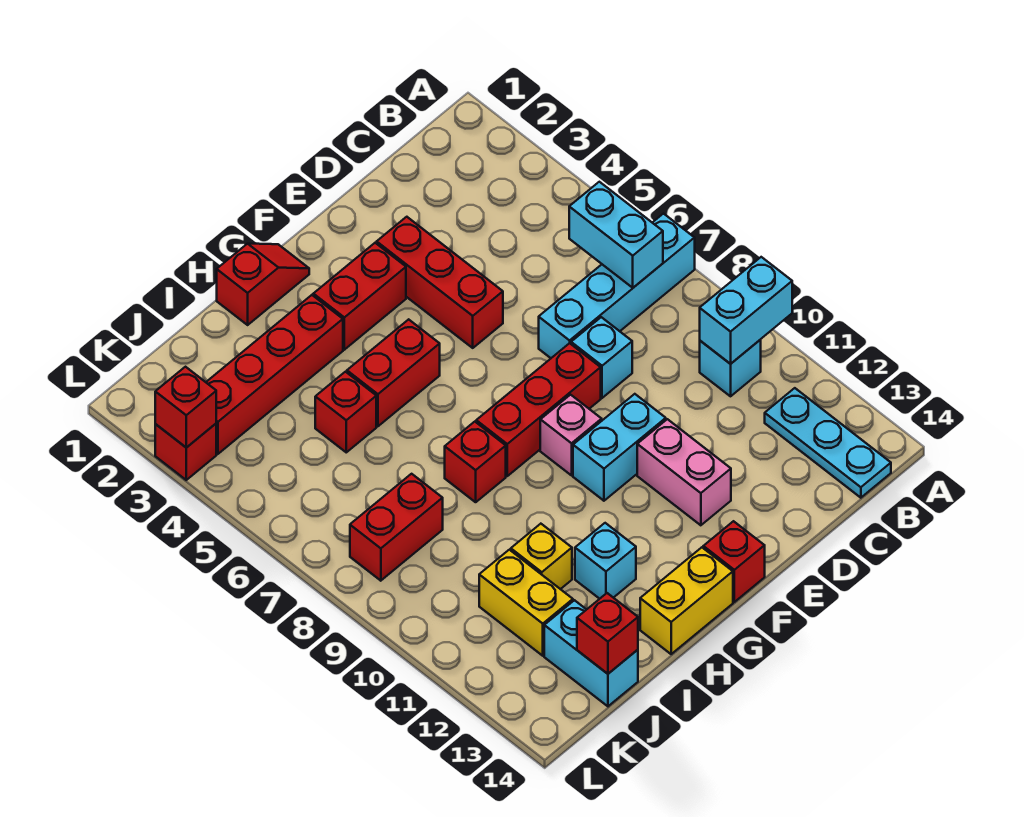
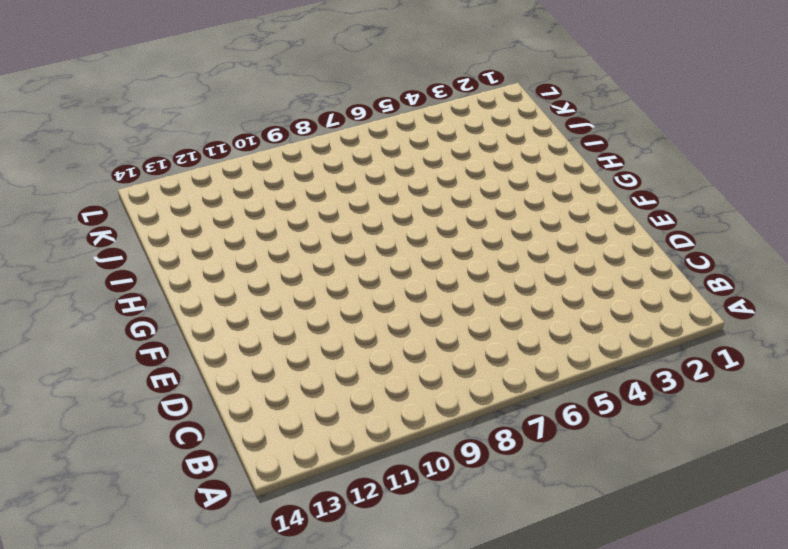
none -> cyan 1x4 brick [539,214,695,358]
none -> cyan 1x1 brick [700,340,761,396]
none -> cyan 1x3 plate [765,388,891,498]

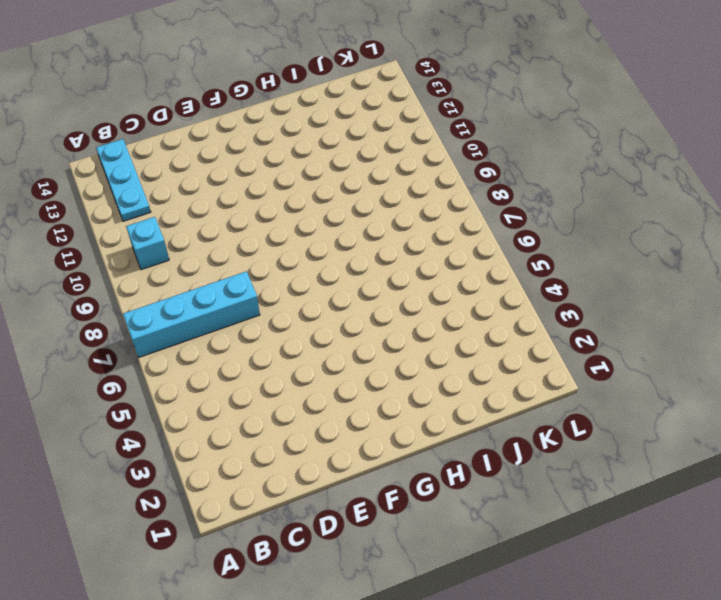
none -> cyan 1x1 brick [571,317,632,398]
none -> red 1x3 brick [377,217,503,348]
none -> red 1x3 brick [476,343,601,476]

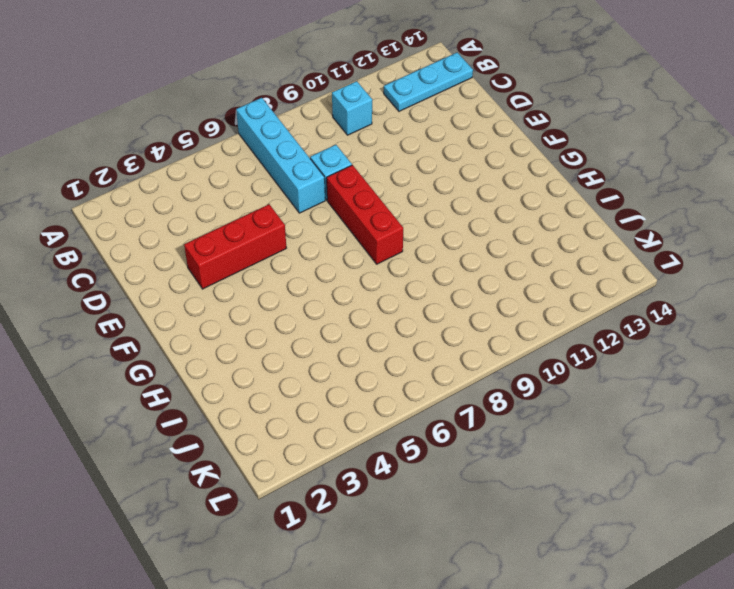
none -> cyan 1x2 brick [573,394,666,501]
none -> pink 1x2 brick [637,419,731,525]
none -> red 1x2 brick [313,243,406,350]

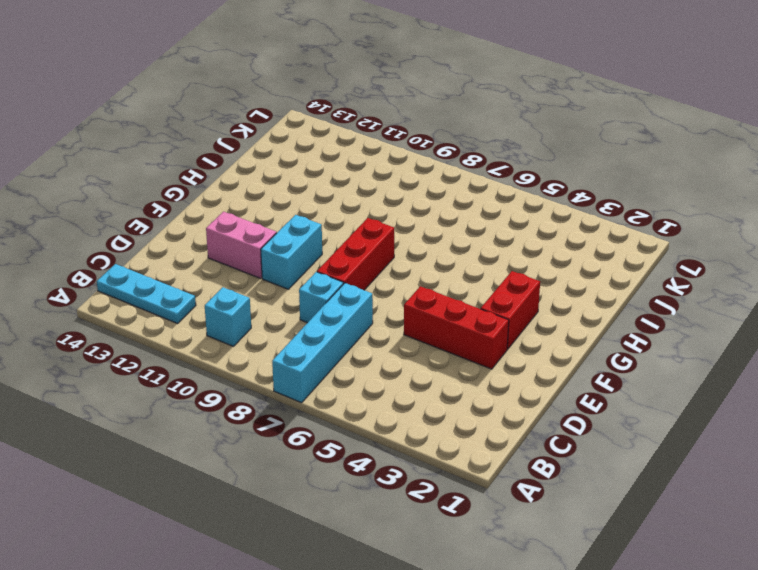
none -> pink 1x1 brick [540,395,602,475]
none -> red 1x1 brick [703,521,765,602]
none -> red 1x2 slope [217,244,309,325]

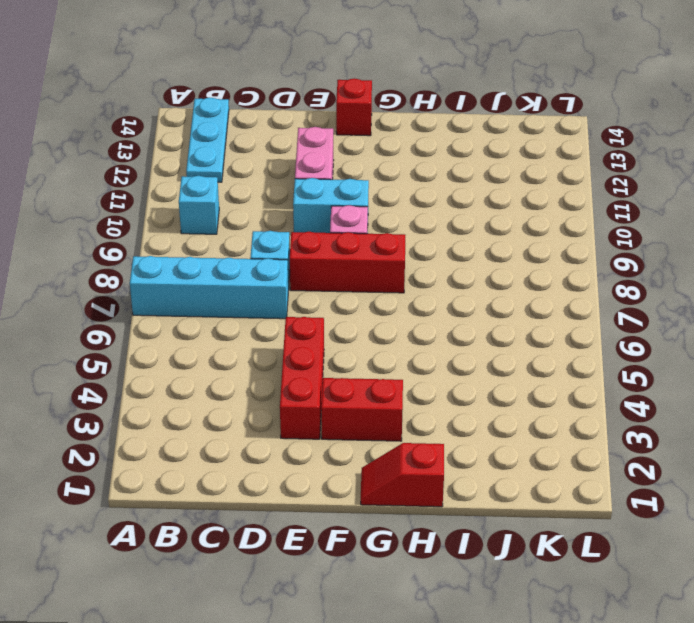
none -> red 1x2 brick [347,319,440,426]
none -> yellow 1x2 brick [640,547,733,654]
none -> red 1x4 brick [206,295,343,454]

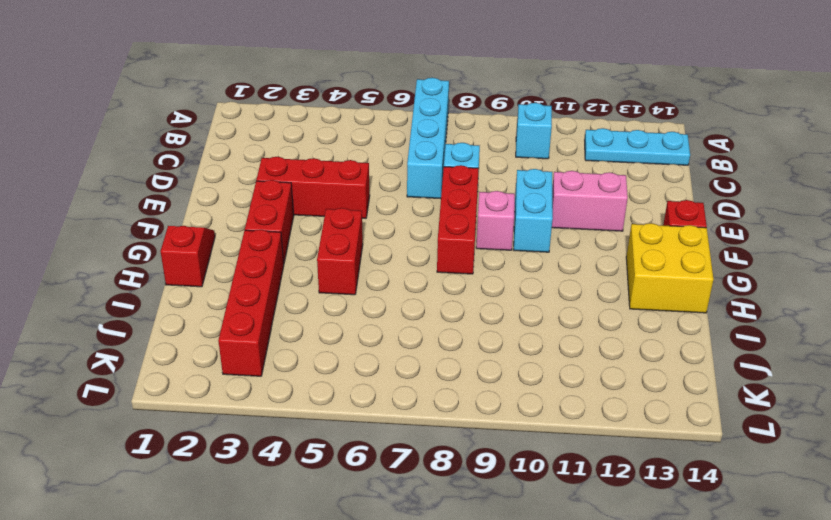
yellow 2x2 brick [626,223,714,313] -> yellow 1x2 brick [640,547,733,654]
none -> red 1x1 brick [445,422,506,502]
none -> cyan 1x1 brick [575,523,636,599]
none -> red 1x1 brick [315,372,376,452]

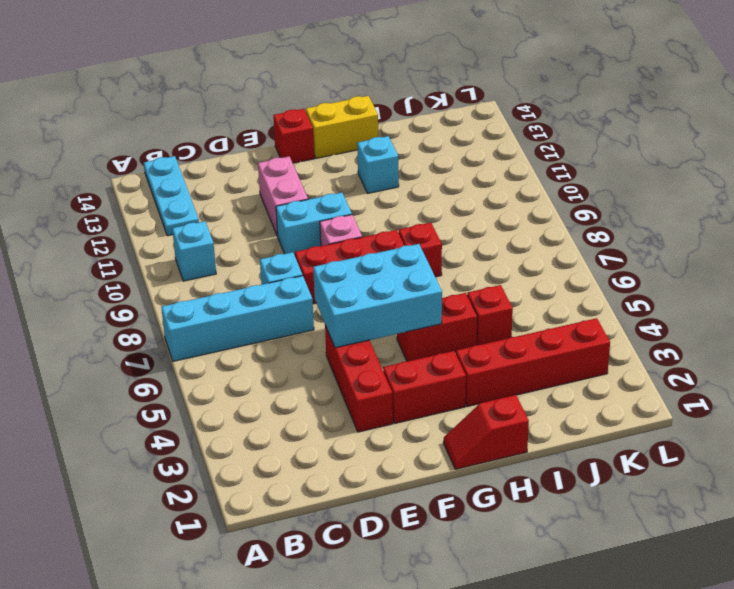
cyan 2x3 brick [313,244,442,348] -> none
none -> yellow 1x1 brick [511,524,572,589]
none -> red 1x2 brick [350,474,443,581]
none -> yellow 1x2 brick [479,550,573,656]

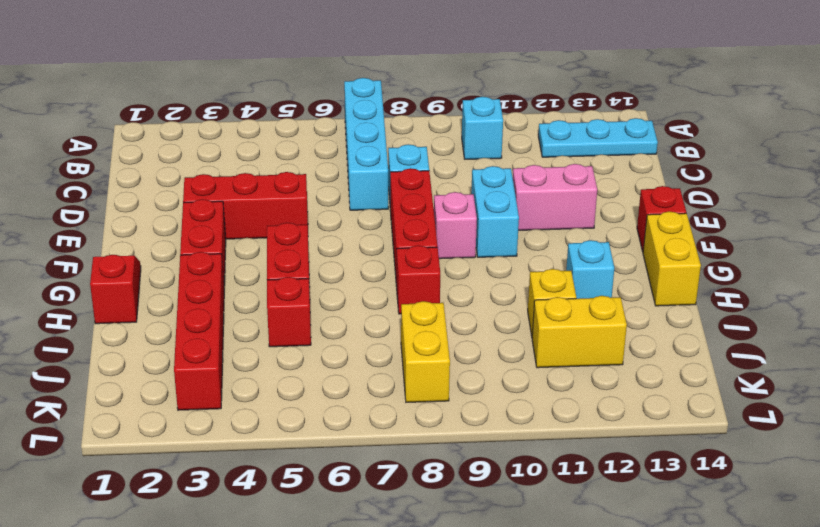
yellow 1x2 brick [401,301,450,402] -> red 1x2 brick [350,474,443,581]
none -> cyan 1x2 brick [544,600,638,706]
none -> red 1x1 brick [155,424,216,480]
none -> cyan 1x2 brick [700,257,792,364]

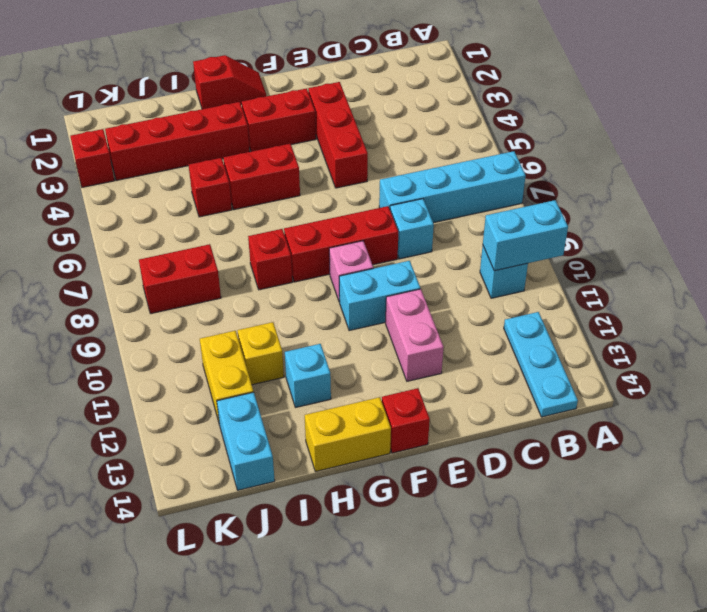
none -> cyan 1x2 brick [569,182,663,288]
none -> red 1x1 brick [577,593,638,674]
none -> red 1x1 brick [155,367,216,448]

